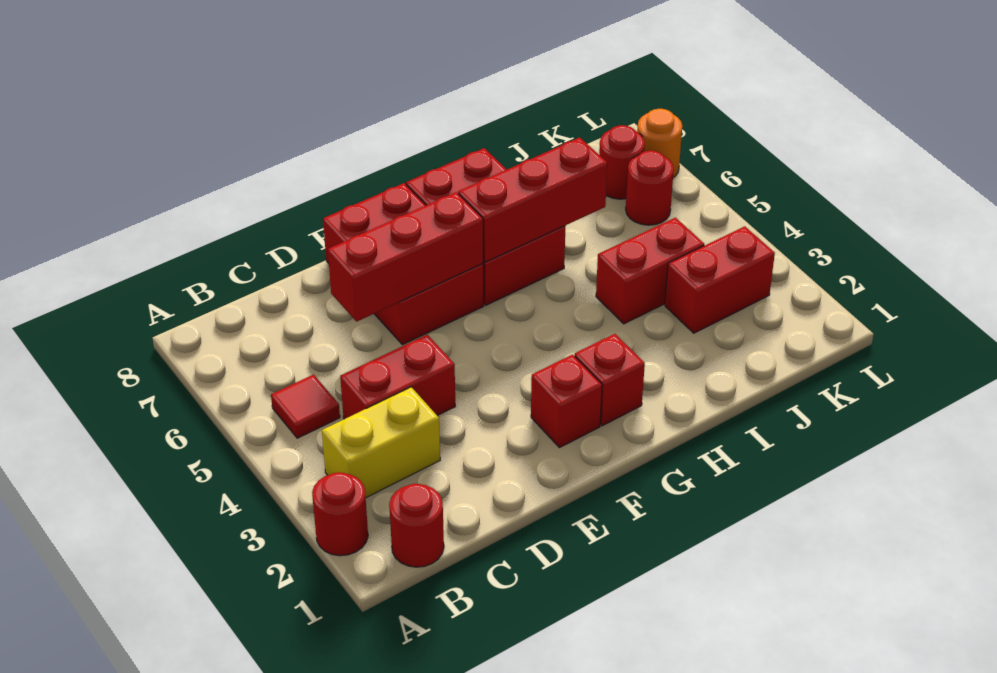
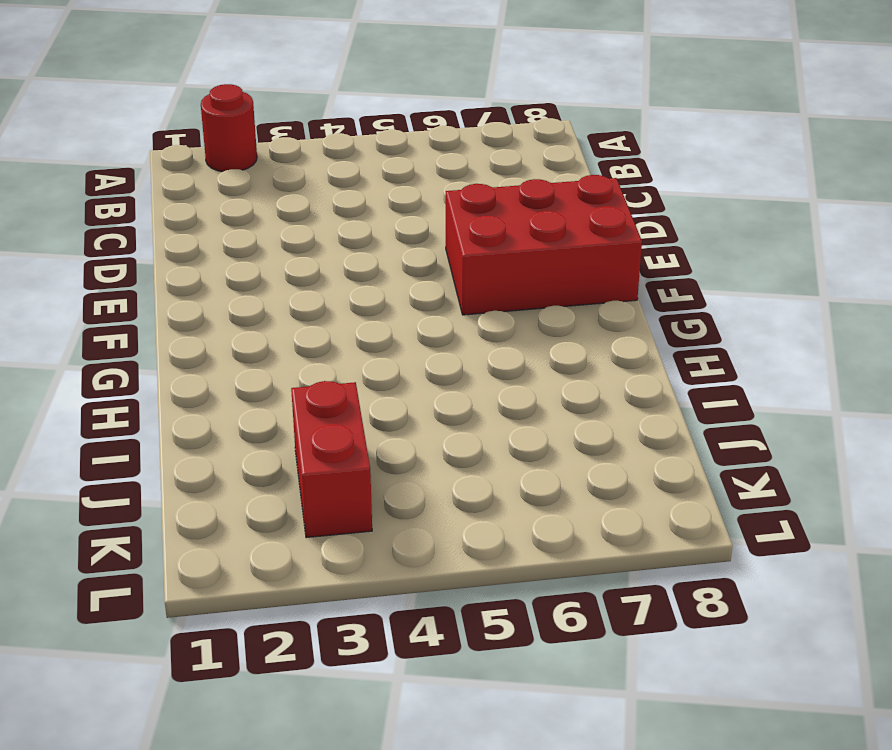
none -> red 1x1 round brick [389,484,444,567]
none -> yellow 1x2 brick [322,387,440,498]
none -> red 1x1 tile [271,375,340,438]

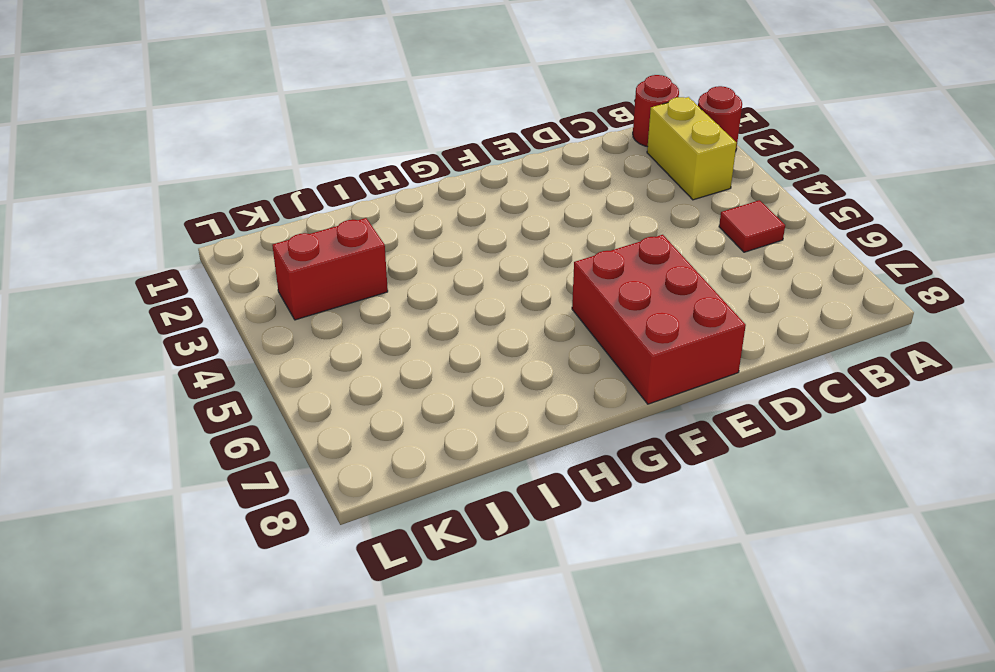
yellow 1x2 brick [647,97,737,200] -> yellow 1x2 brick turned to [322,387,440,498]
none -> red 1x2 brick [340,335,455,419]
none -> red 1x1 brick [531,355,602,448]
none -> red 1x1 brick [575,334,645,426]

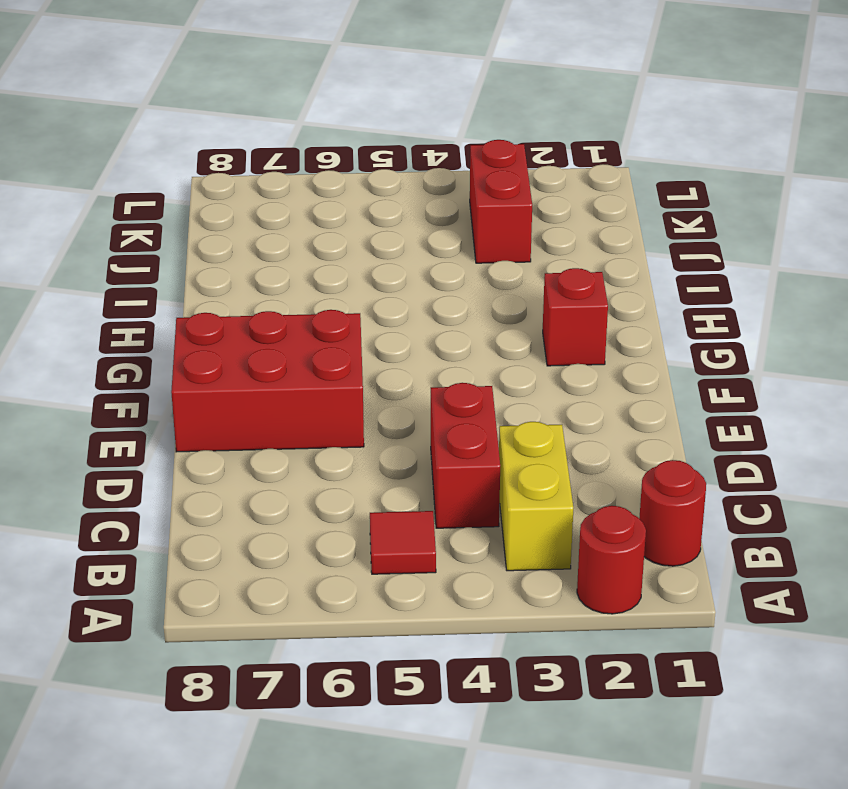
none -> red 1x1 brick [531,355,602,448]
none -> red 2x3 brick [406,148,565,305]
none -> red 1x2 brick [596,218,704,324]

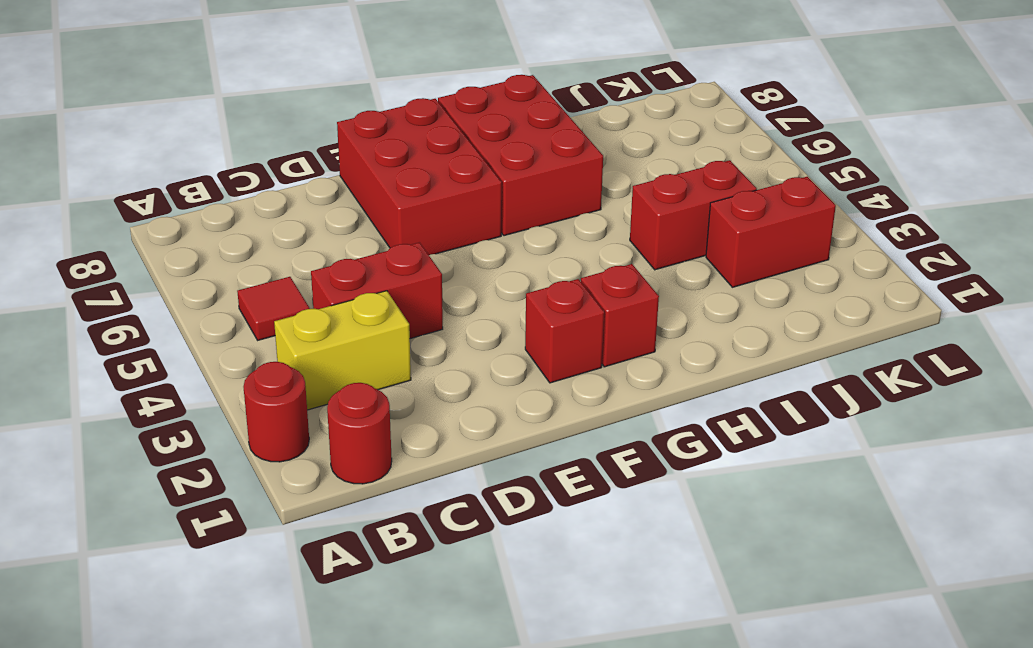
none -> red 1x1 round brick [626,151,674,225]
none -> red 1x1 round brick [599,125,645,199]
none -> orange 1x1 round brick [637,109,682,178]

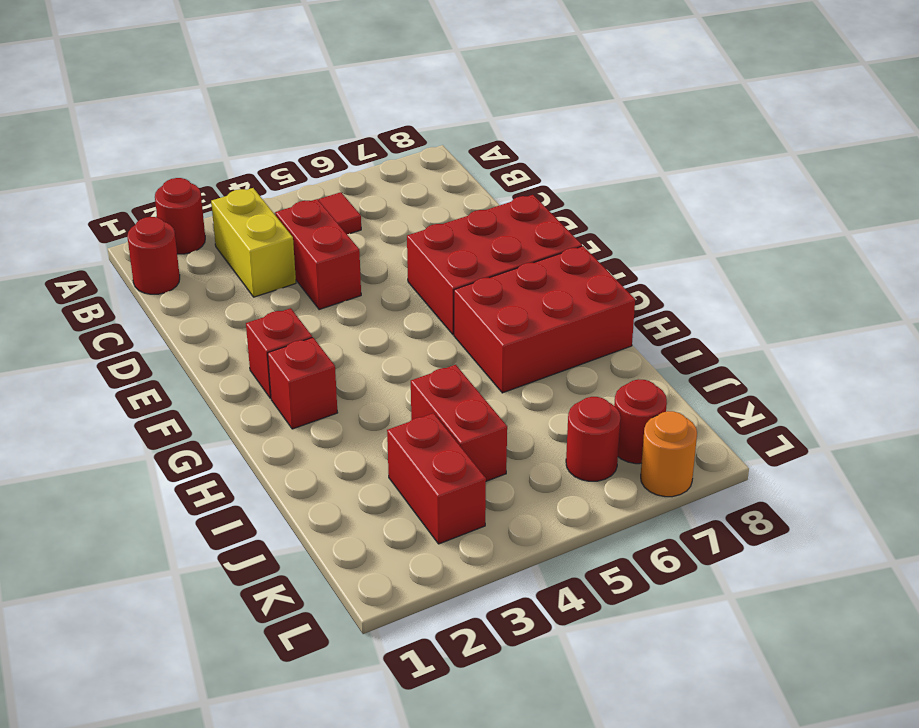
none -> red 1x3 brick [328,192,483,321]
none -> red 1x3 brick [458,137,607,262]

